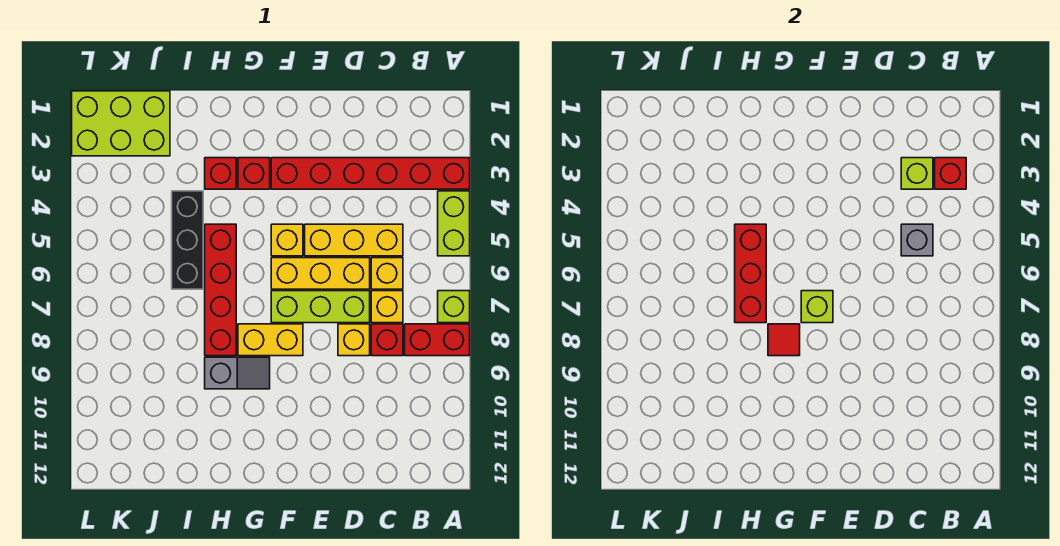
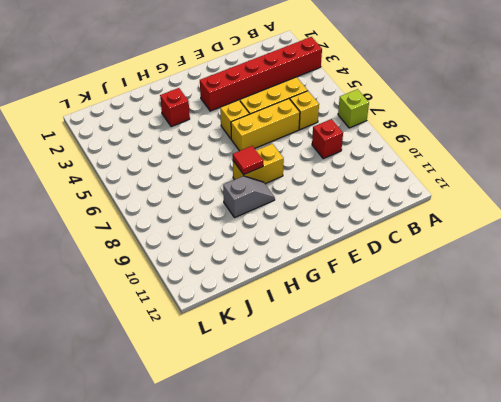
none -> lime 1x2 brick [438,191,470,256]
none -> red 1x2 brick [405,324,470,356]
none -> yellow 1x1 brick [371,291,403,323]

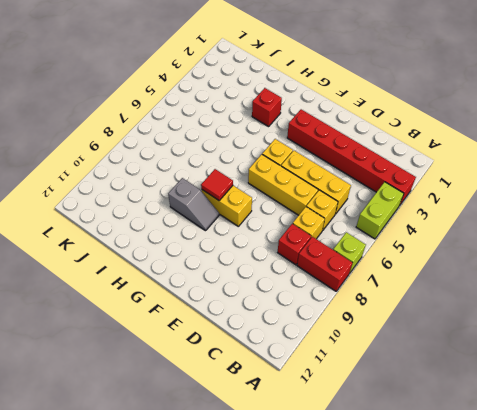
none -> lime 1x3 brick [271,291,370,323]
none -> yellow 1x1 brick [338,324,370,356]
none -> red 1x1 brick [238,158,270,189]

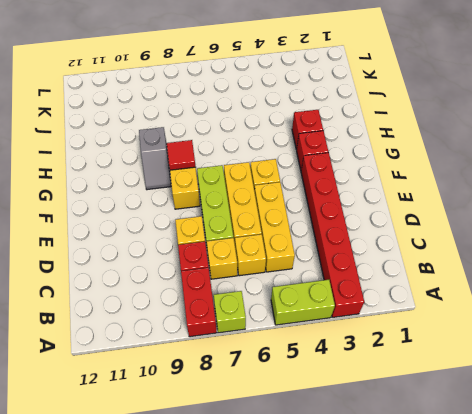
none -> red 1x4 brick [205,224,236,356]
none -> black 1x3 brick [172,191,203,289]
none -> lime 2x3 brick [72,91,170,156]

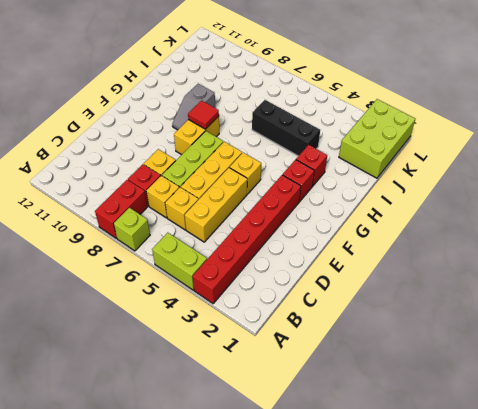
none -> red 1x4 brick [205,224,236,356]
none -> red 1x1 brick [935,158,966,189]
none -> lime 1x1 brick [901,158,933,189]

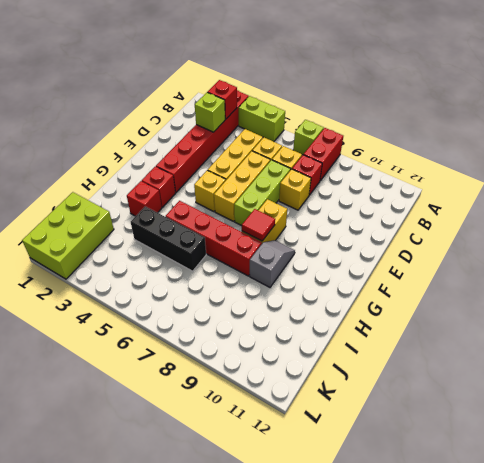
none -> grey 1x1 brick [901,224,933,256]
none -> lime 1x1 brick [801,291,833,323]
none -> red 1x3 brick [735,224,766,323]

